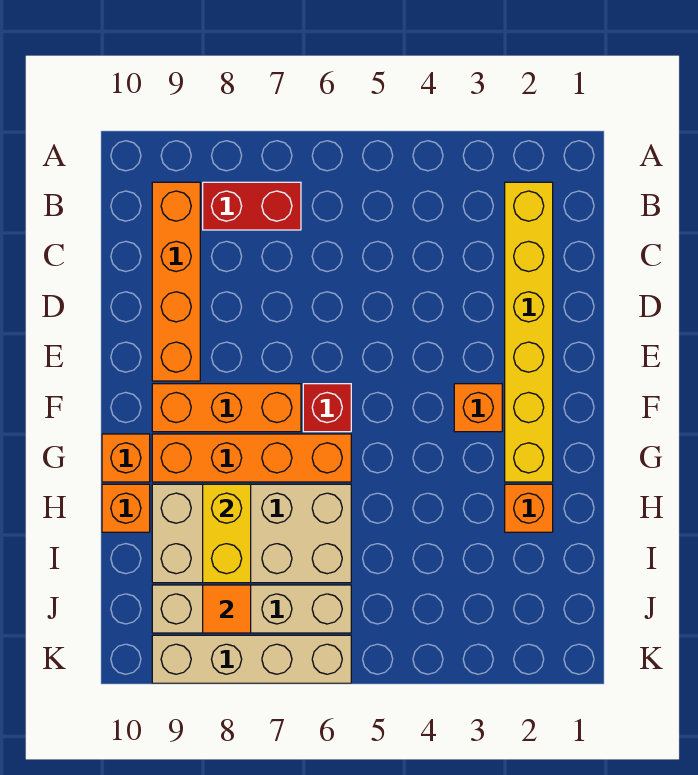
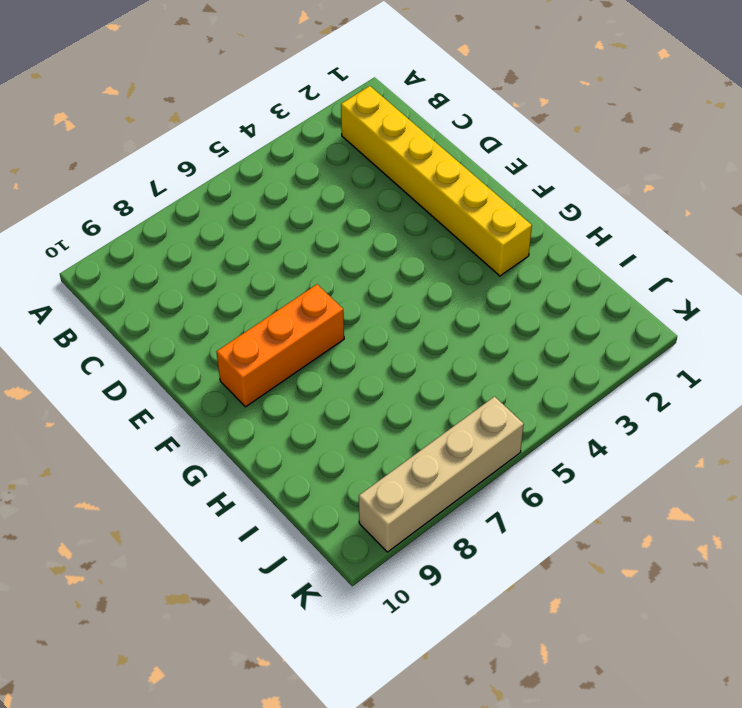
none -> red 1x2 brick [203,182,301,230]
none -> orange 1x4 brick [152,182,200,381]
none -> orange 1x1 brick [454,384,502,432]

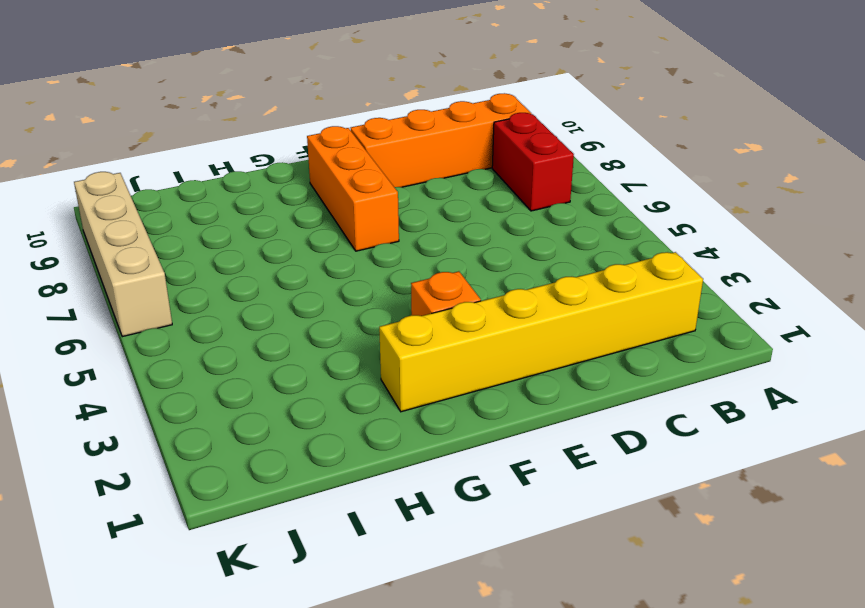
none -> red 1x1 brick [303,384,351,432]
none -> orange 1x4 brick [152,434,351,482]
none -> orange 1x1 brick [102,434,150,482]

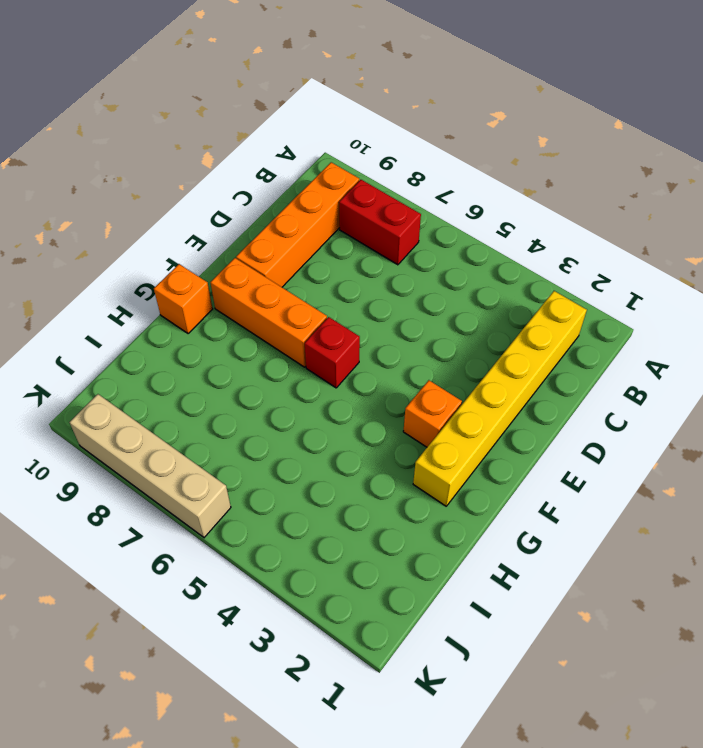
none -> orange 1x4 brick [152,434,351,482]
none -> orange 1x1 brick [505,484,553,532]
none -> tan 2x4 brick [152,484,351,583]

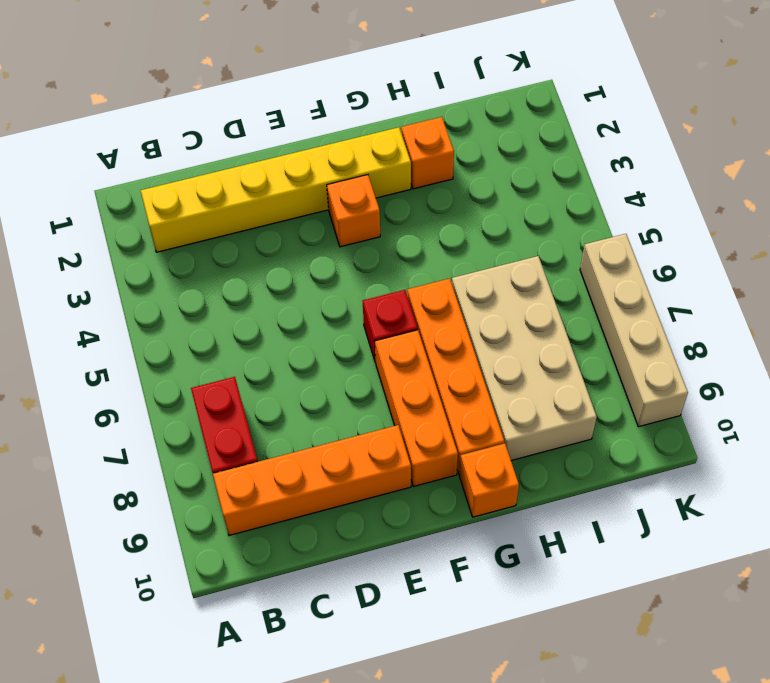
none -> orange 1x1 brick [102,484,150,532]
none -> tan 1x4 brick [152,585,351,633]
none -> yellow 1x2 brick [203,484,251,583]

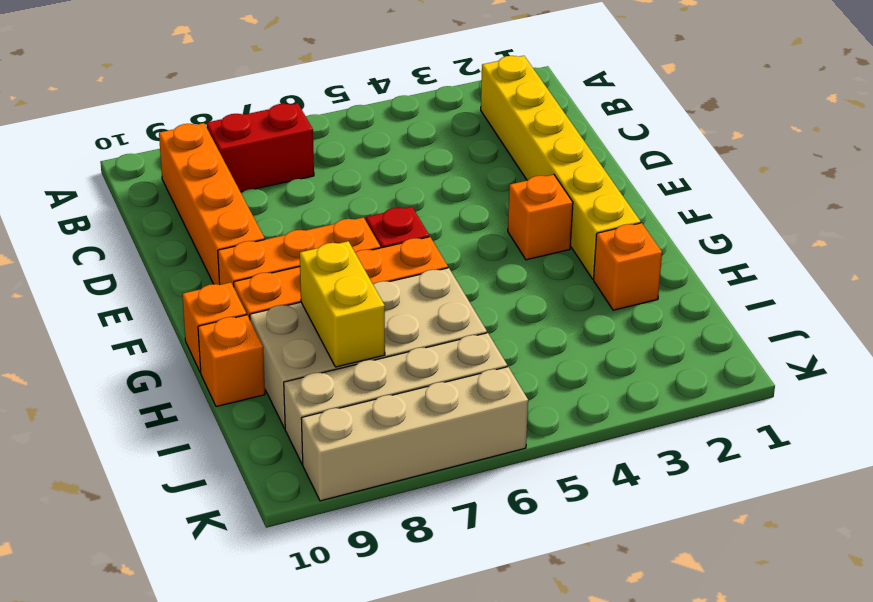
none -> orange 1x1 tile [203,585,251,633]

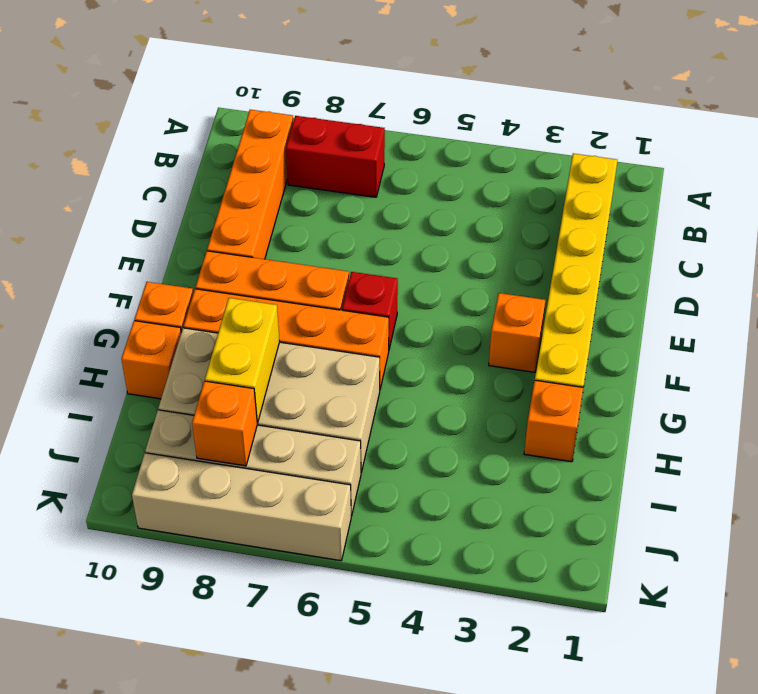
orange 1x1 brick [192,381,257,466] -> orange 1x1 tile [203,585,251,633]

